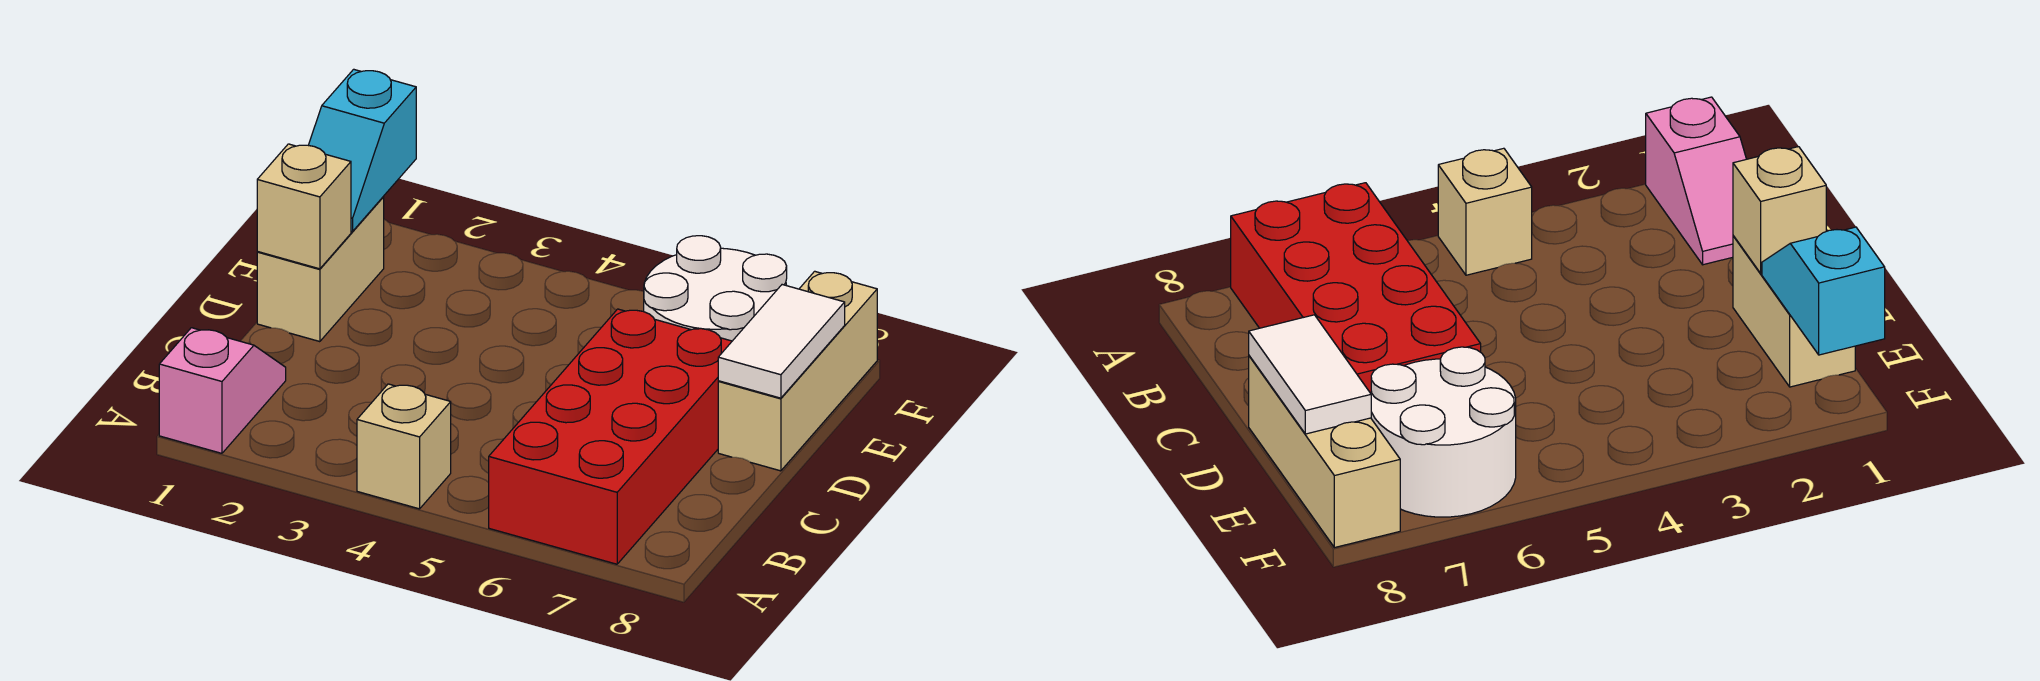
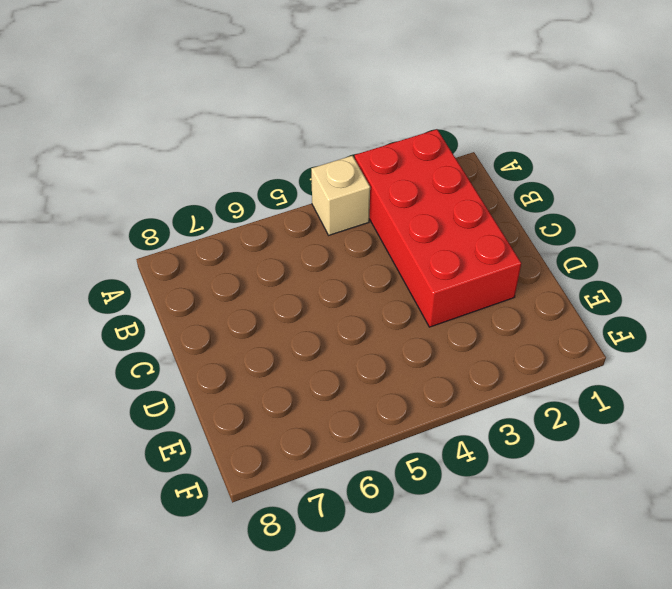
red 2x4 brick [355,129,521,327] -> red 2x4 brick moved to [489,309,732,564]
none -> pink 1x2 slope [159,328,286,453]
none -> tan 1x2 brick [257,197,384,342]

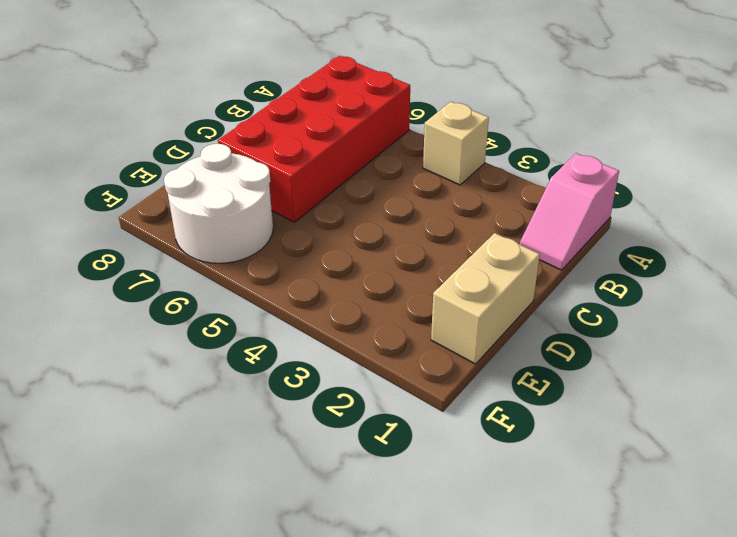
none -> tan 1x3 brick [718,271,877,471]
none -> tan 1x1 brick [257,144,351,269]

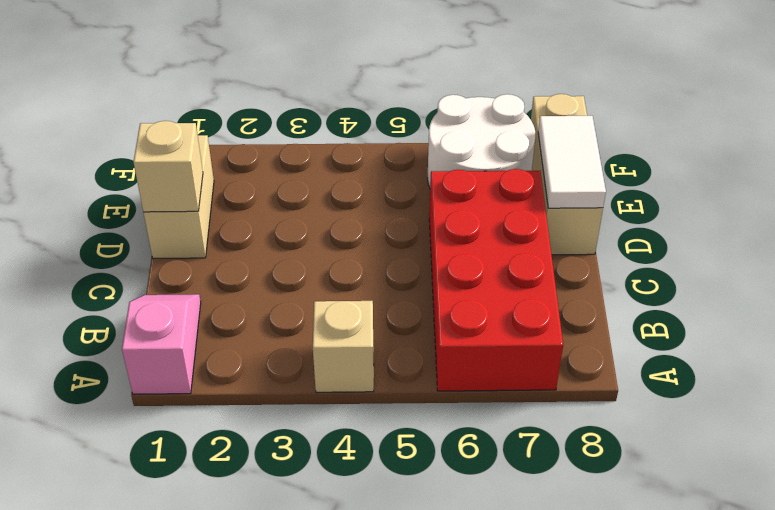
none -> cyan 1x2 slope [308,69,416,232]

